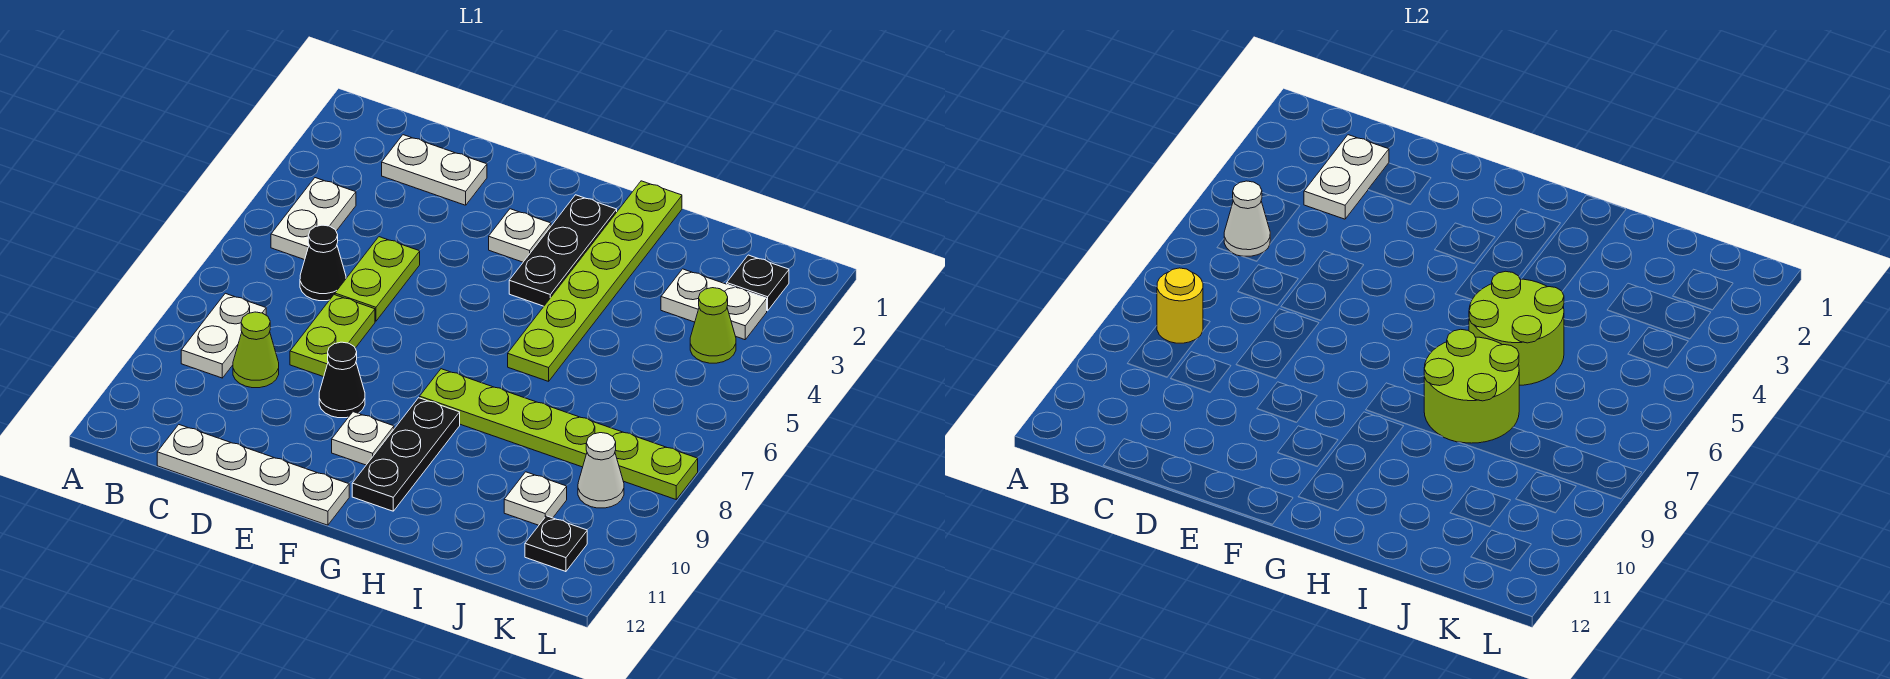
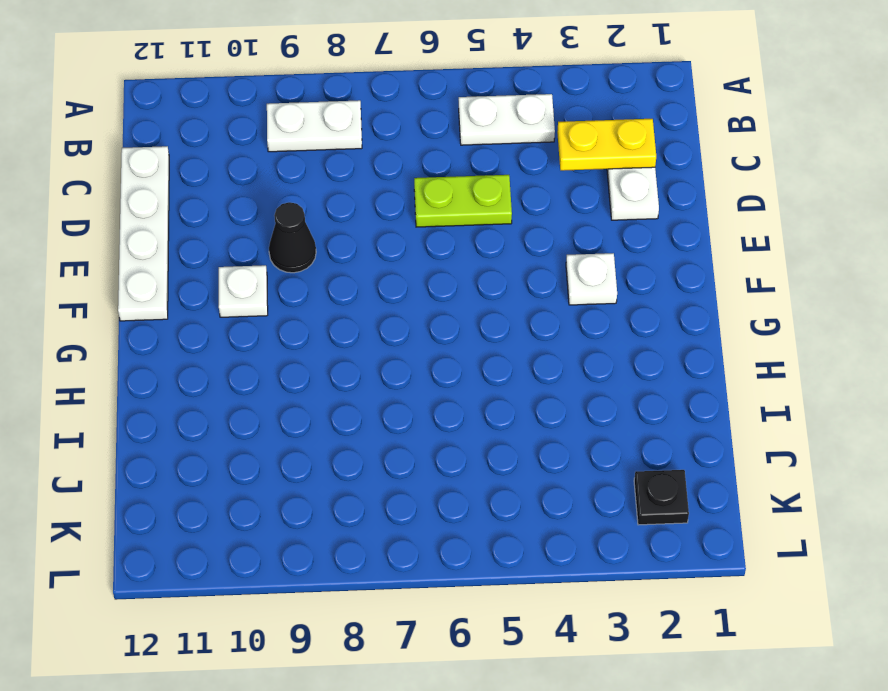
yellow 1x2 plate [557,119,656,171] -> white 1x2 plate [1304,135,1389,219]
none -> black 1x1 cone [300,225,346,301]
none -> lime 1x1 cone [233,312,279,388]
none -> lime 1x2 plate [290,295,375,377]

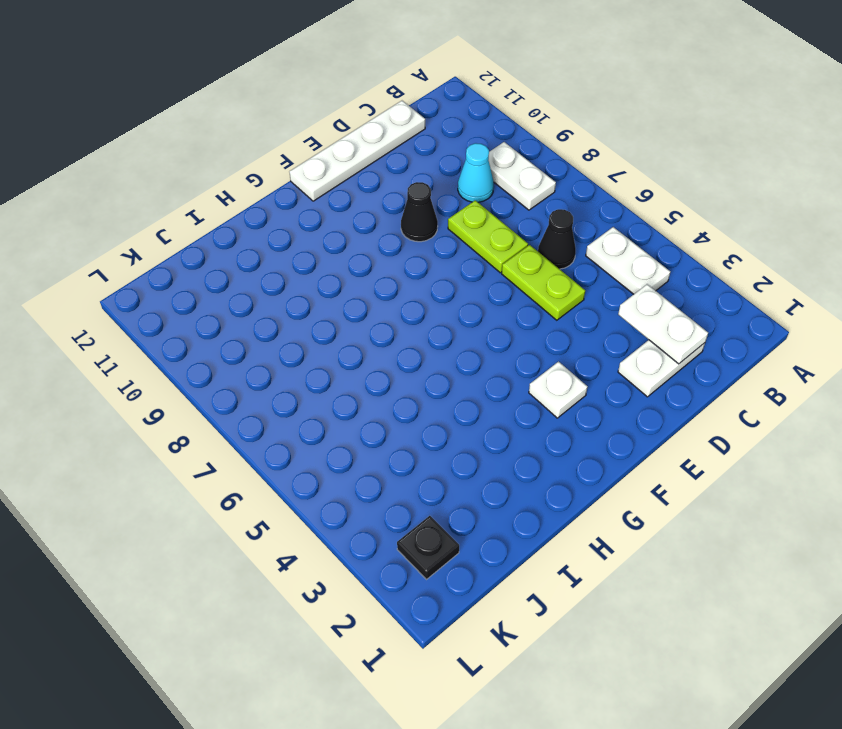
cyan 1x1 cone [458,143,494,202] -> lime 1x1 cone [233,312,279,388]
none -> white 1x1 plate [332,412,394,465]
none -> black 1x3 plate [509,195,617,306]
none -> lime 1x6 plate [420,369,698,499]

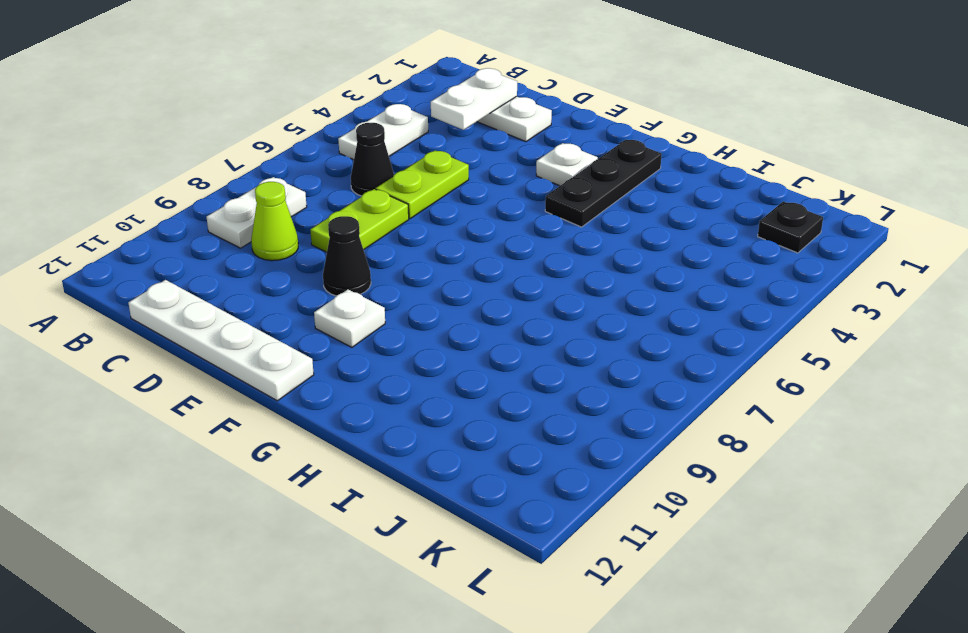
none -> lime 1x6 plate [420,369,698,499]
none -> black 1x3 plate [352,398,460,511]
none -> lime 1x6 plate [508,181,682,381]

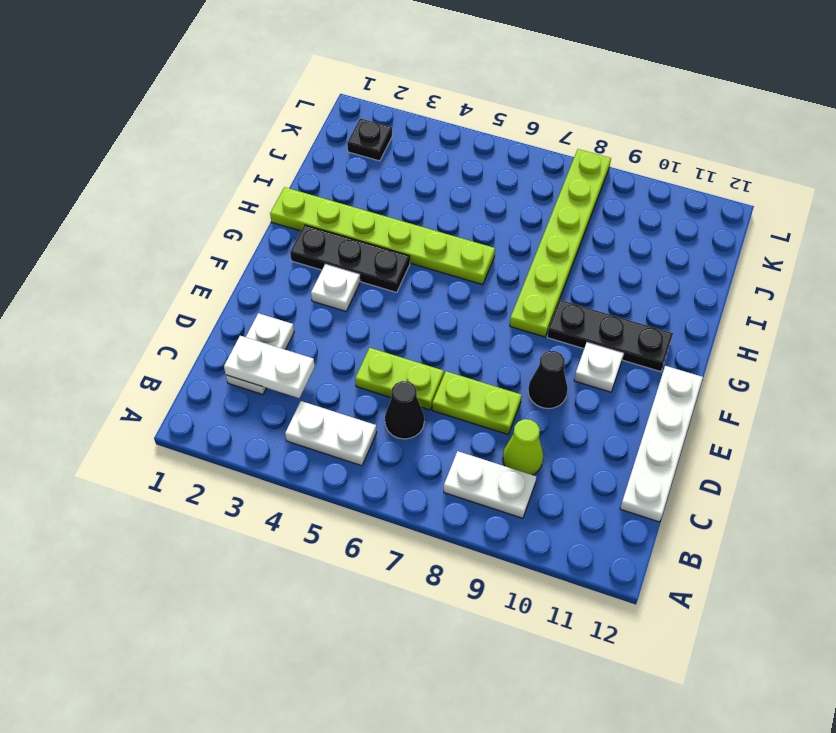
none -> white 1x2 plate [661,269,767,340]
none -> white 1x1 plate [504,472,567,525]
none -> lime 1x1 cone [690,288,736,363]

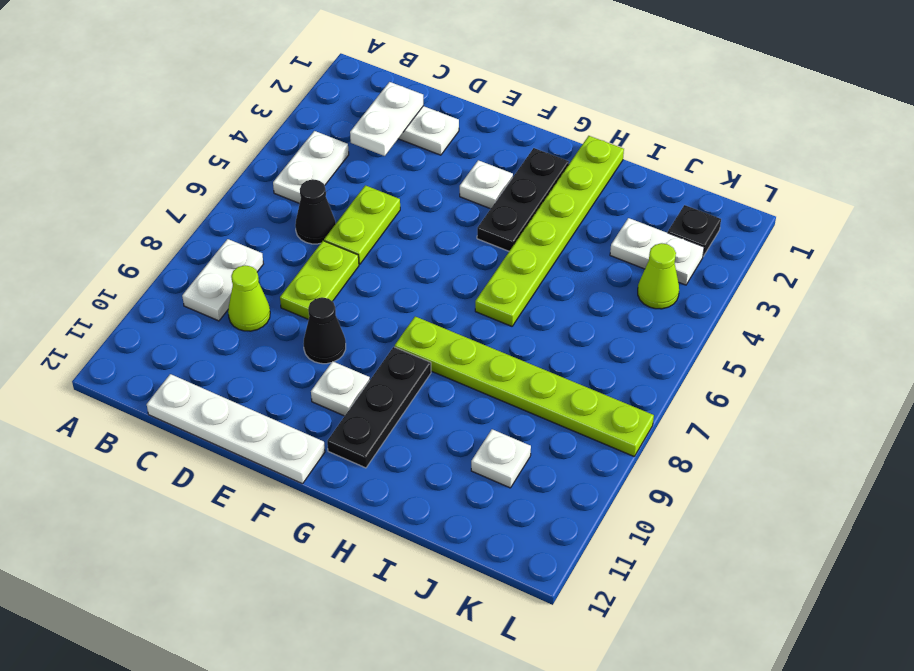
none -> white 1x1 cone [578,433,624,508]
none -> black 1x1 plate [525,516,587,572]
none -> white 1x1 cone [1224,181,1270,256]

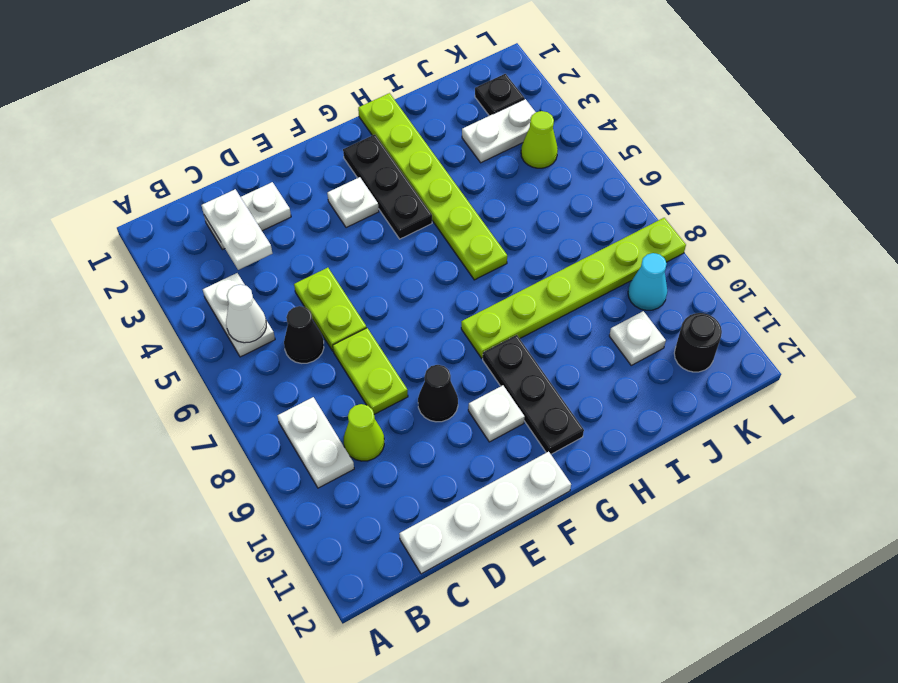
cyan 1x1 cone [628,253,667,310] -> white 1x1 cone [578,433,624,508]
black 1x1 round brick [674,313,722,372] -> black 1x1 plate [525,516,587,572]
none -> yellow 1x1 round brick [1157,268,1203,343]
none -> lime 2x2 round brick [1469,271,1564,385]
none -> lime 2x2 round brick [1424,329,1519,443]

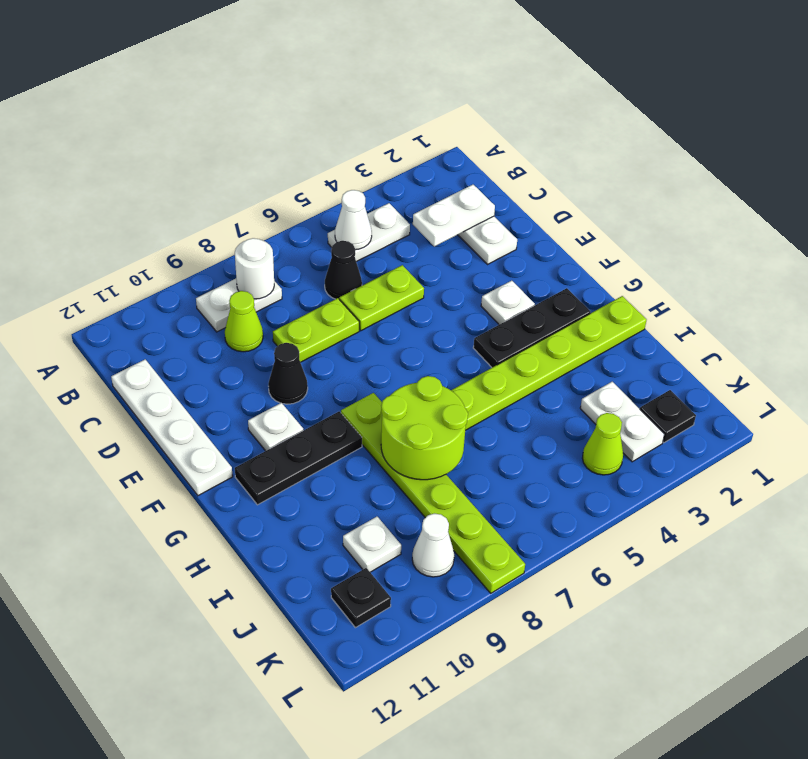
white 1x1 round brick [235,238,274,299] -> yellow 1x1 round brick [1157,268,1203,343]
none -> lime 2x2 round brick [1469,271,1564,385]

